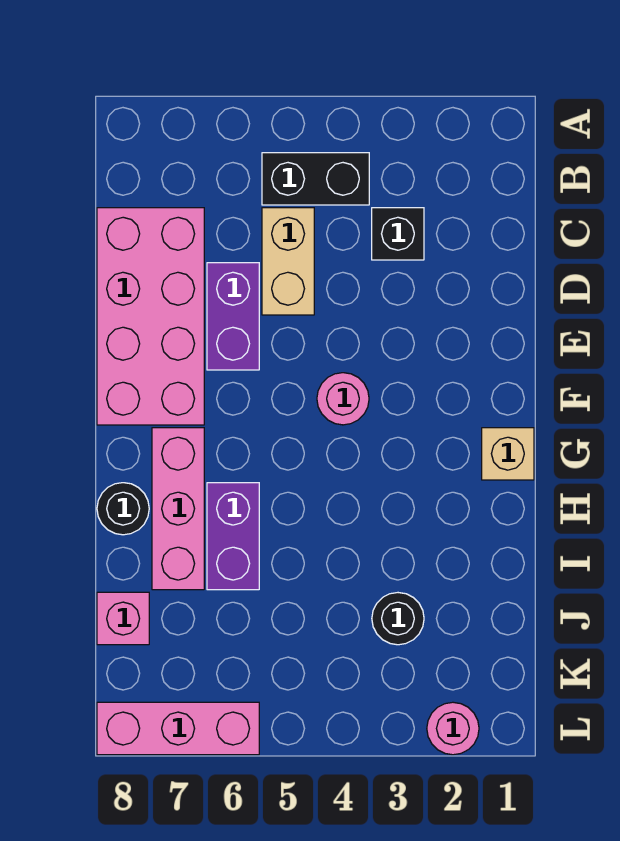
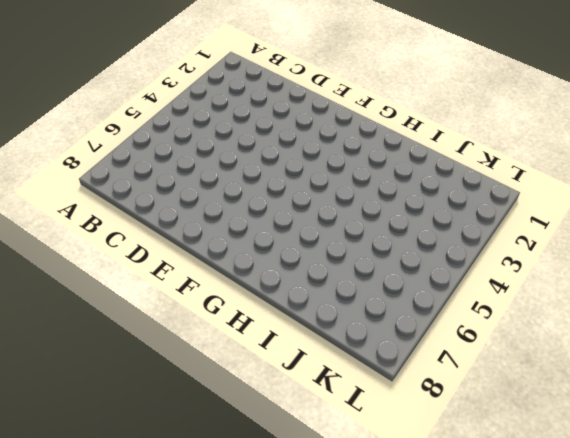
none -> black 1x2 brick [262,153,369,205]
none -> black 1x1 brick [372,208,424,260]
none -> tan 1x2 brick [262,208,314,315]

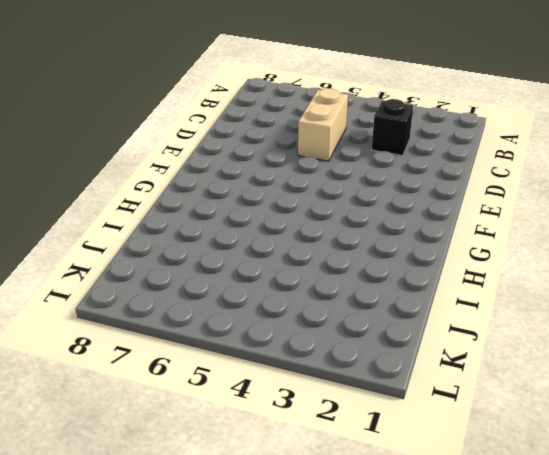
none -> black 1x2 brick [262,153,369,205]
none -> pink 2x4 brick [97,208,204,425]
none -> purple 1x2 brick [207,263,259,370]

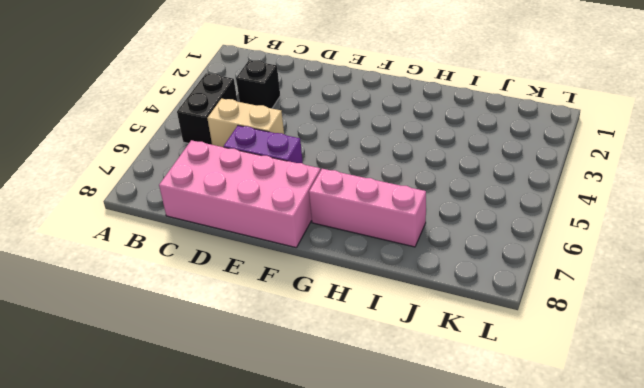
none -> pink 1x1 round brick [317,373,369,425]
none -> tan 1x1 brick [482,428,534,480]
none -> purple 1x2 brick [207,483,259,590]

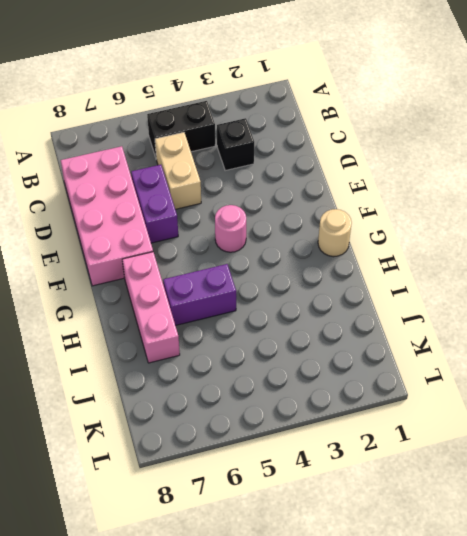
tan 1x1 round brick [318,209,352,257] -> tan 1x1 brick [482,428,534,480]
purple 1x2 brick [163,264,236,326] -> purple 1x2 brick turned to [207,483,259,590]
none -> black 1x1 round brick [97,483,149,535]
none -> black 1x1 round brick [372,593,424,645]
none -> pink 1x1 brick [97,592,149,645]

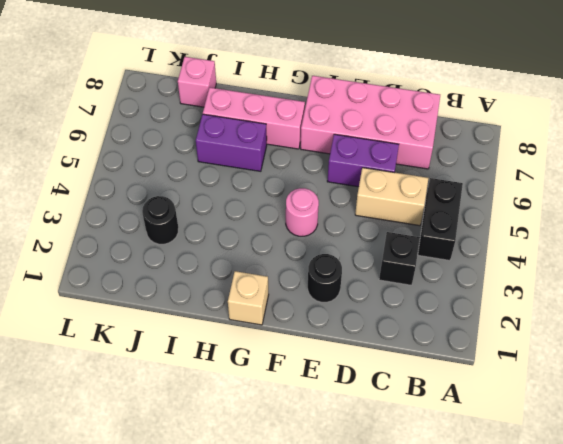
black 1x1 round brick [308,254,342,302] -> black 1x1 round brick moved to [97,483,149,535]
none -> pink 1x1 round brick [427,702,479,755]
none -> pink 1x3 brick [97,702,259,755]

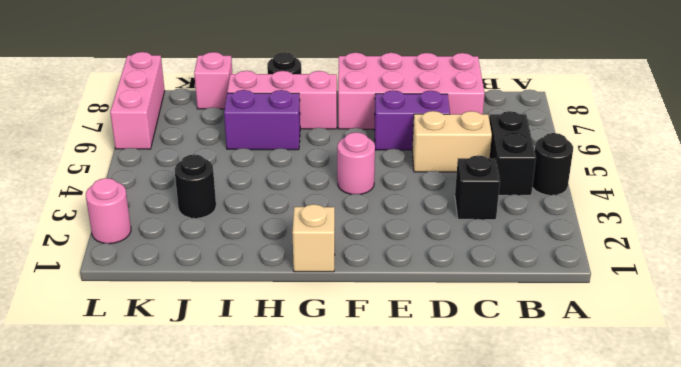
black 1x1 round brick [532,133,573,195] -> none

